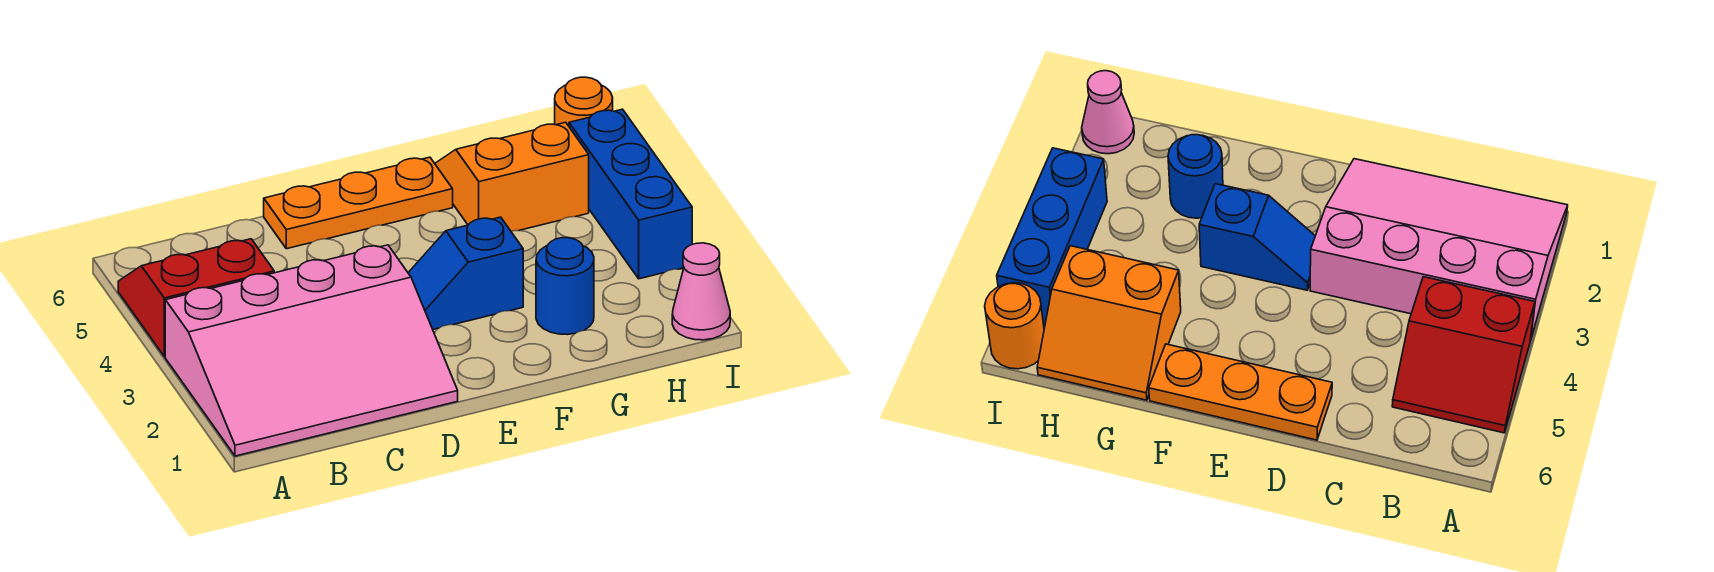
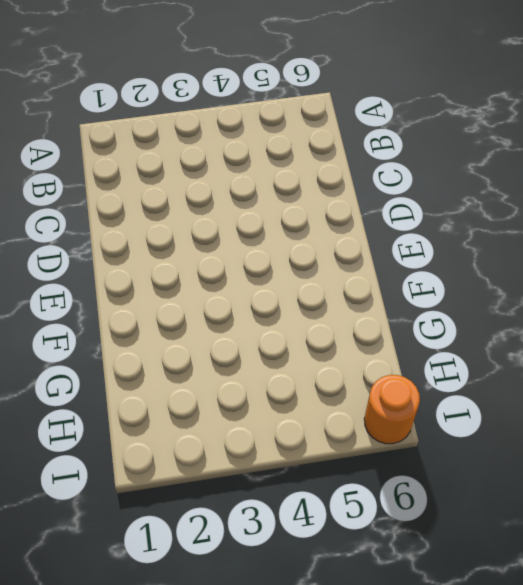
none -> pink 3x4 slope [165,245,458,456]
none -> red 2x2 slope [118,239,274,357]

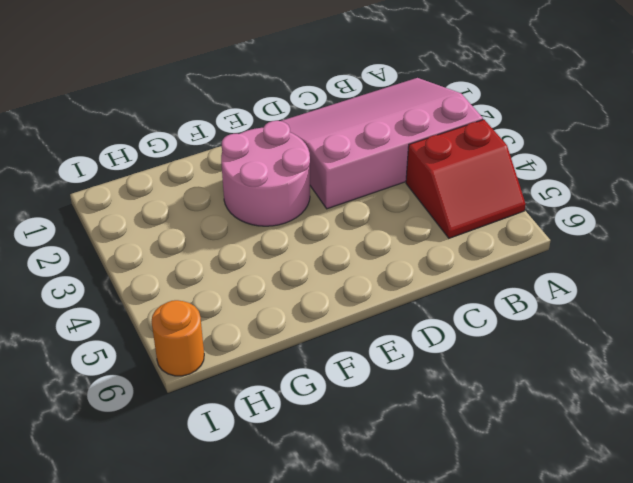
pink 2x2 round brick [221,121,310,226] -> blue 1x2 slope [408,217,523,329]
none -> orange 1x3 plate [264,157,453,249]
none -> blue 1x1 round brick [536,238,594,335]

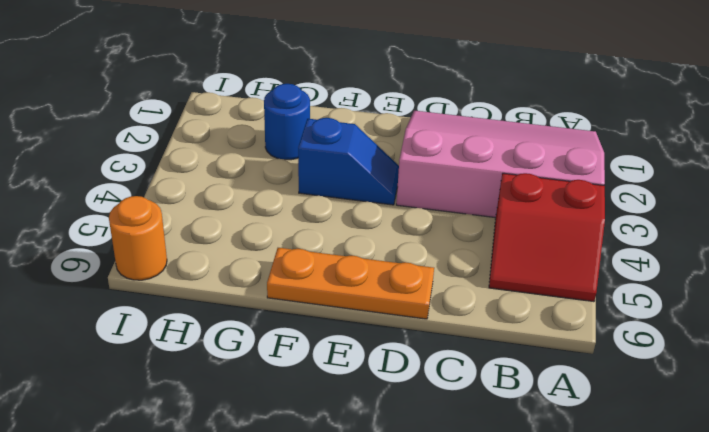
none -> orange 2x2 slope [435,122,589,231]
none -> pink 1x1 cone [672,243,730,340]

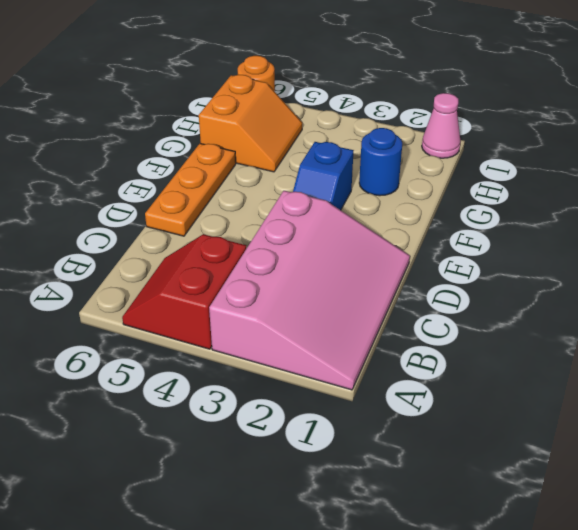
orange 2x2 slope [199,75,302,172] -> orange 2x2 slope turned to [435,122,589,231]
none -> blue 1x3 brick [569,109,692,279]

